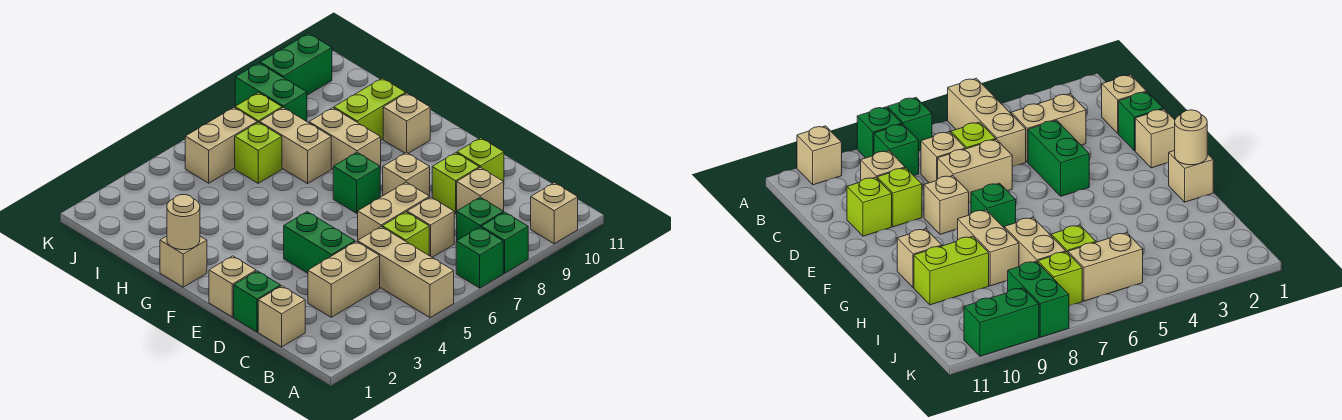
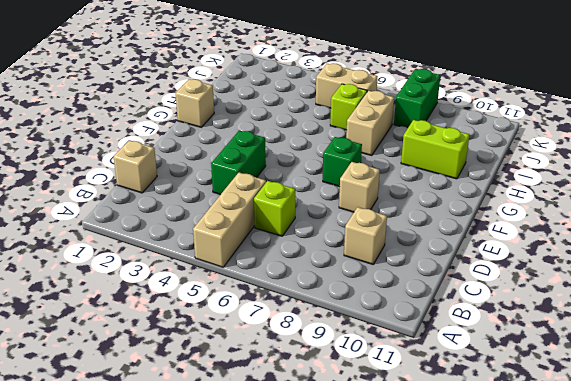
none -> green 1x1 brick [456,227,503,288]
none -> green 1x1 brick [481,212,528,273]
none -> tan 1x1 brick [531,183,578,244]

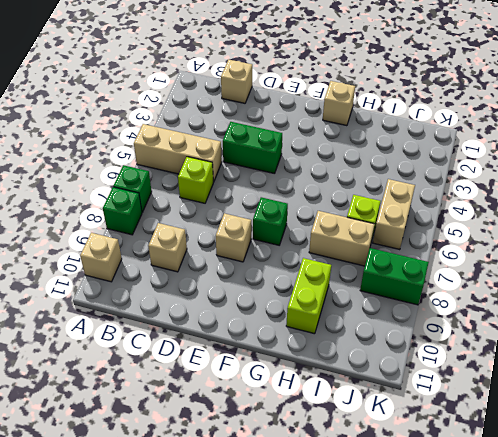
none -> green 1x1 brick [457,197,504,240]
none -> tan 1x2 brick [308,241,380,317]
none -> tan 1x1 brick [407,197,454,257]

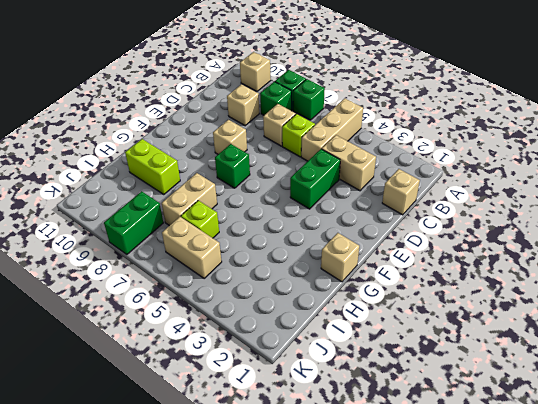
none -> green 1x1 brick [234,271,281,332]
none -> tan 1x2 brick [358,182,430,240]
none -> lime 1x1 brick [432,153,479,214]

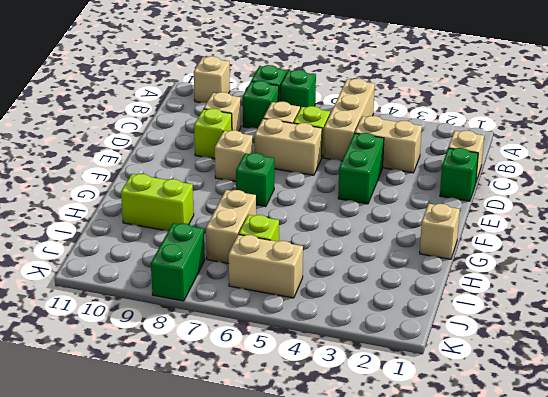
none -> lime 1x1 brick [457,138,504,182]
none -> tan 1x1 brick [209,256,256,317]
none -> tan 1x2 brick [309,108,381,170]

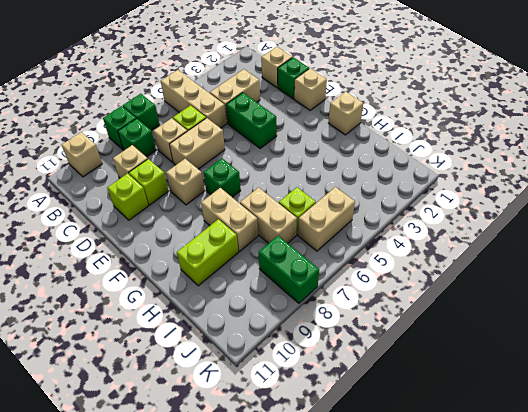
none -> tan 1x1 brick [383,93,430,153]
none -> lime 1x1 brick [235,93,282,123]
none -> green 1x2 brick [260,33,332,95]

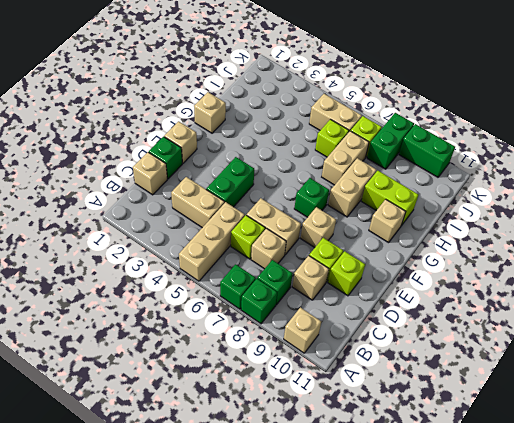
none -> tan 1x1 round brick [167,195,200,250]

